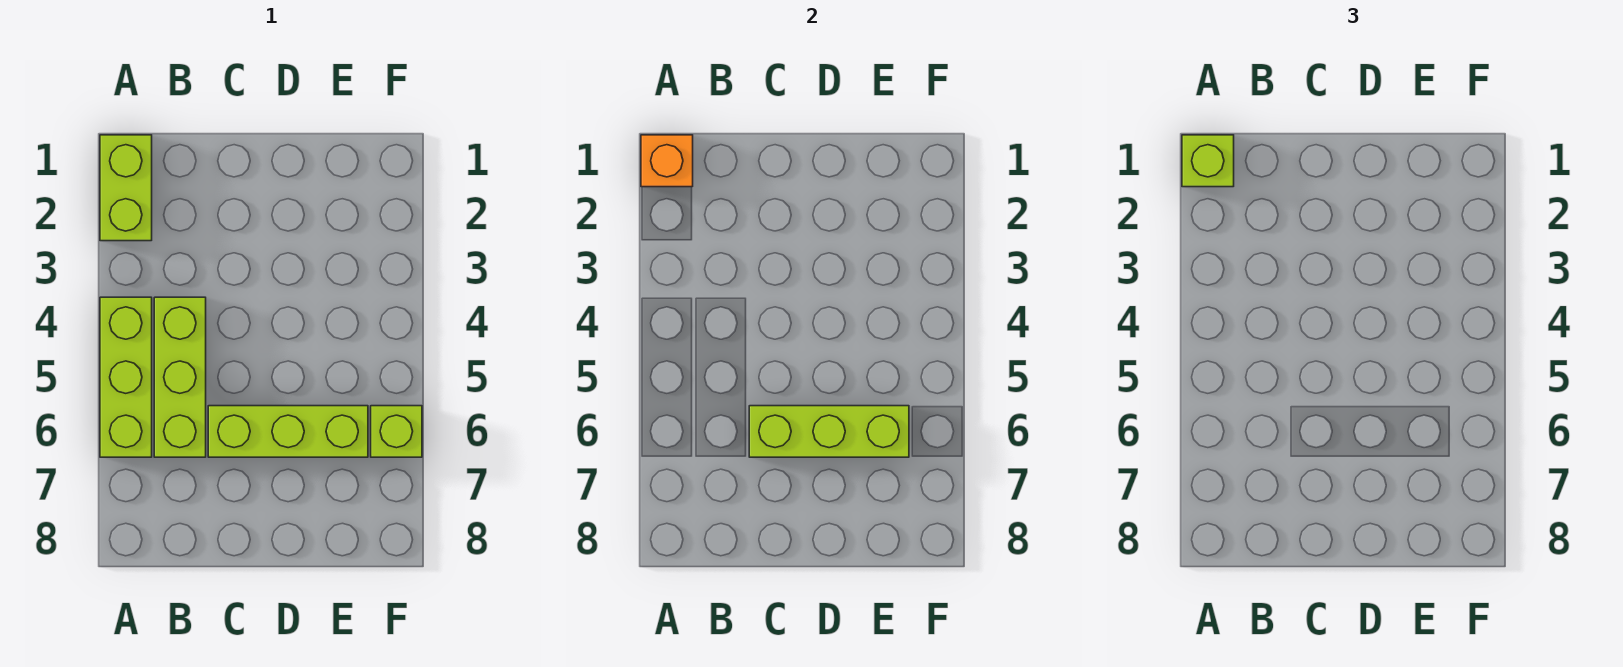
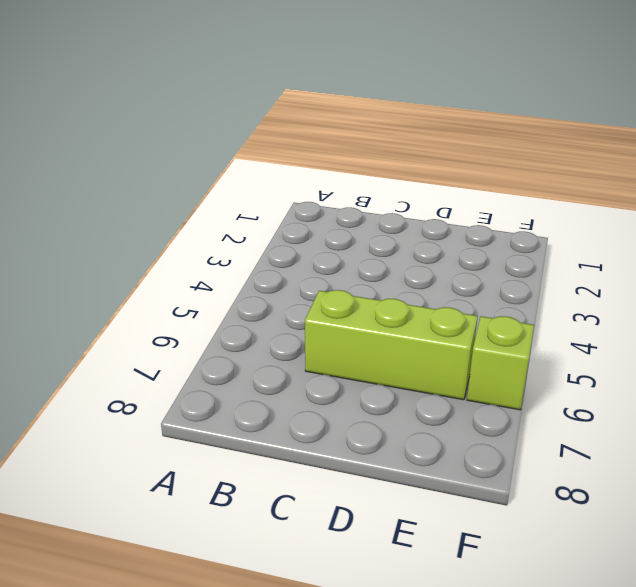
none -> lime 1x2 brick [100,135,152,241]
none -> lime 1x3 brick [100,297,152,457]

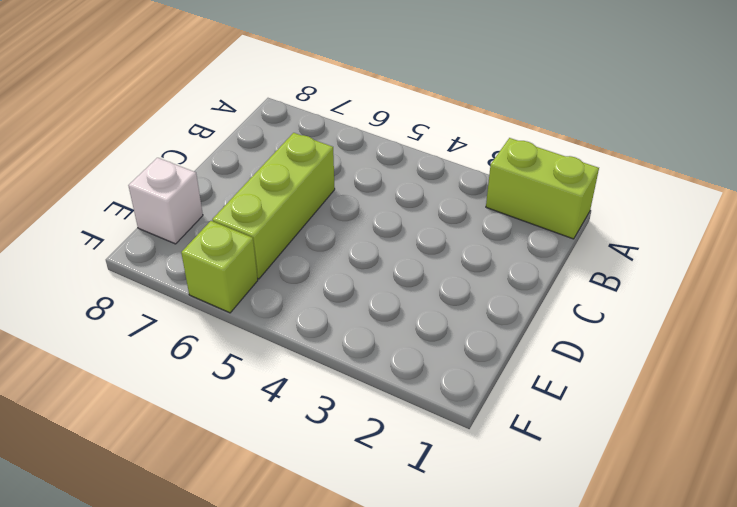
white 1x1 brick [128,158,203,244] -> none
none -> lime 1x3 brick [100,297,152,457]
none -> lime 1x3 brick [154,297,206,457]

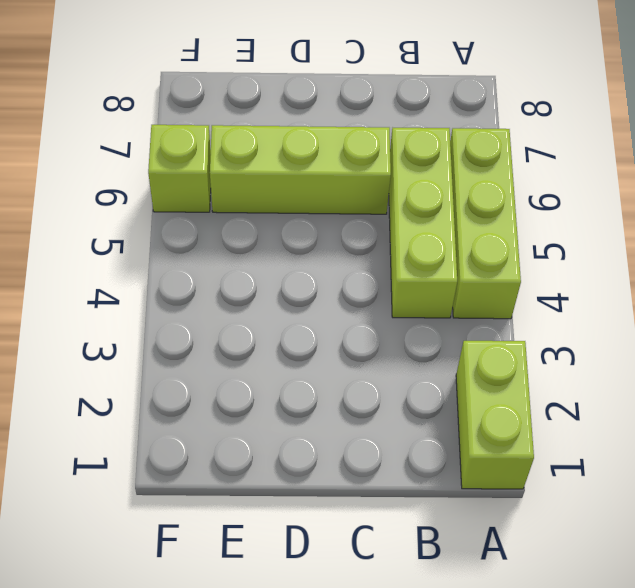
none -> orange 1x1 brick [641,135,693,187]
none -> lime 1x3 brick [749,406,909,457]

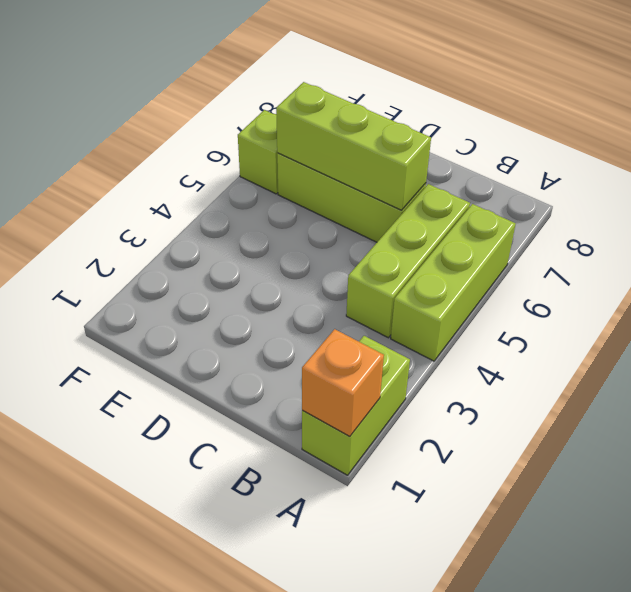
none -> lime 1x1 brick [1182,135,1234,187]

